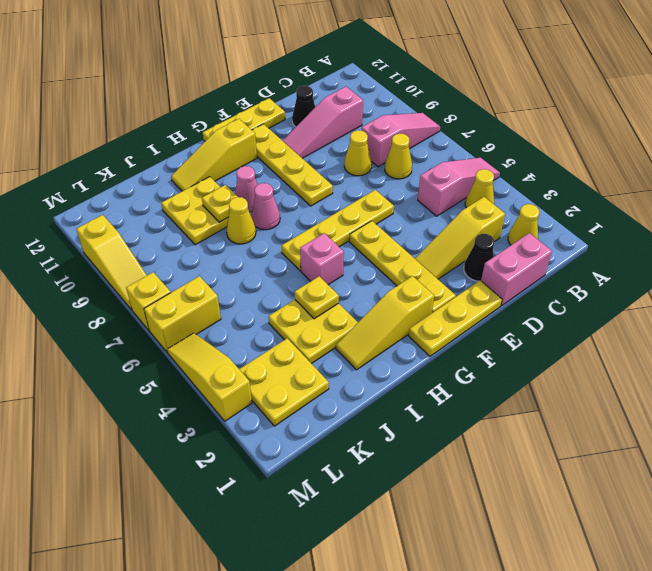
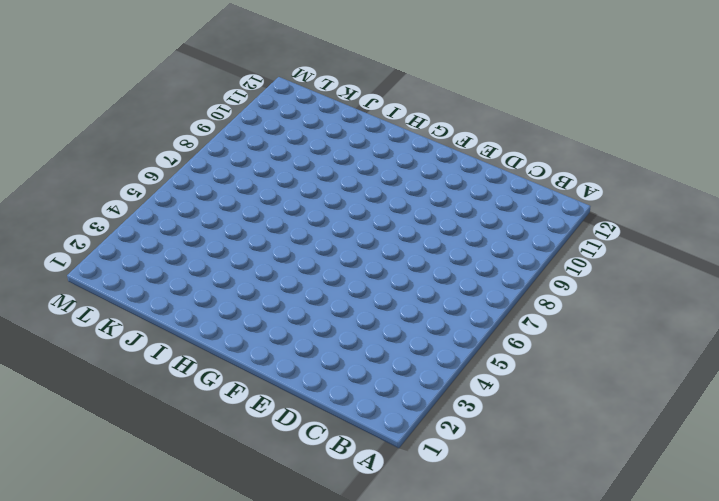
none -> pink 1x3 slope [418,158,500,216]
none -> pink 1x3 slope [361,113,440,167]
none -> yellow 1x1 cone [508,204,539,245]
none -> yellow 1x1 cone [465,169,494,208]

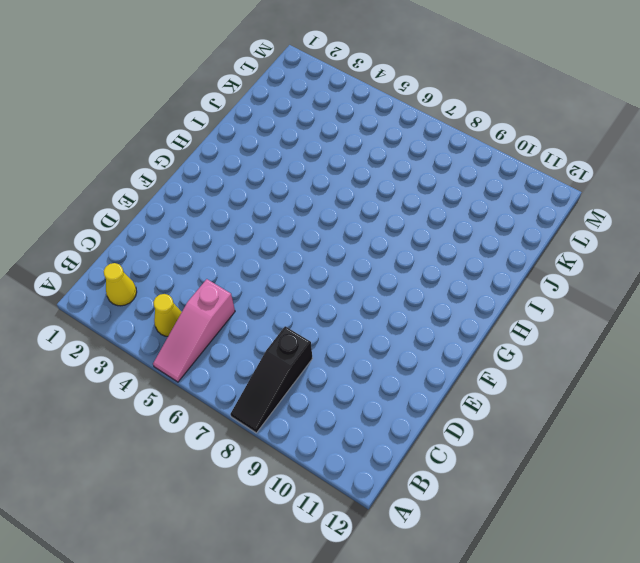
black 1x3 slope [230,326,313,433] -> pink 1x3 slope [361,113,440,167]
none -> pink 1x2 brick [481,233,552,306]
none -> yellow 1x3 slope [415,197,505,279]
none -> yellow 1x1 cone [385,134,412,179]
none -> pink 1x3 slope [283,87,363,158]

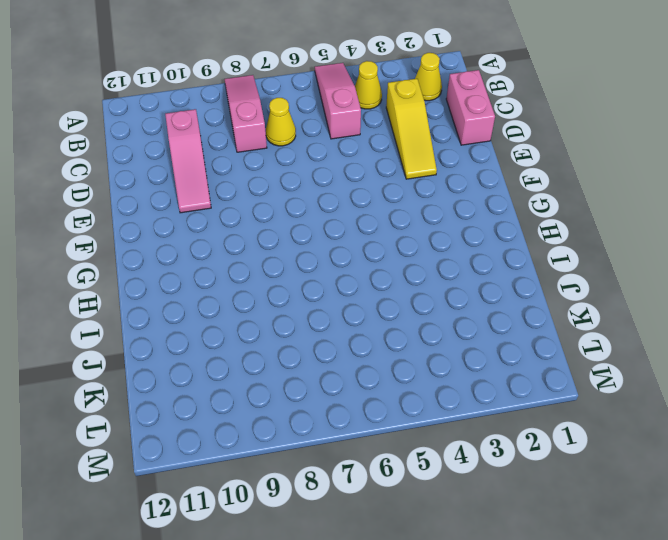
none -> black 1x1 cone [464,234,494,281]
none -> yellow 1x1 cone [344,130,372,176]
none -> black 1x1 cone [292,86,315,127]
none -> yellow 1x3 plate [409,280,502,356]

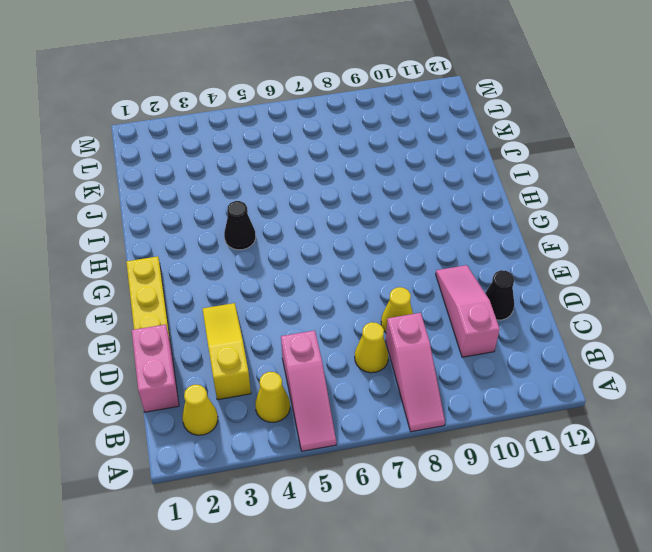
black 1x1 cone [224,201,256,250] -> black 1x1 cone moved to [464,234,494,281]
none -> yellow 1x4 plate [282,190,394,271]
none -> yellow 1x3 plate [203,98,285,141]
none -> yellow 1x4 plate [349,221,456,313]
none -> yellow 1x4 plate [252,124,333,206]

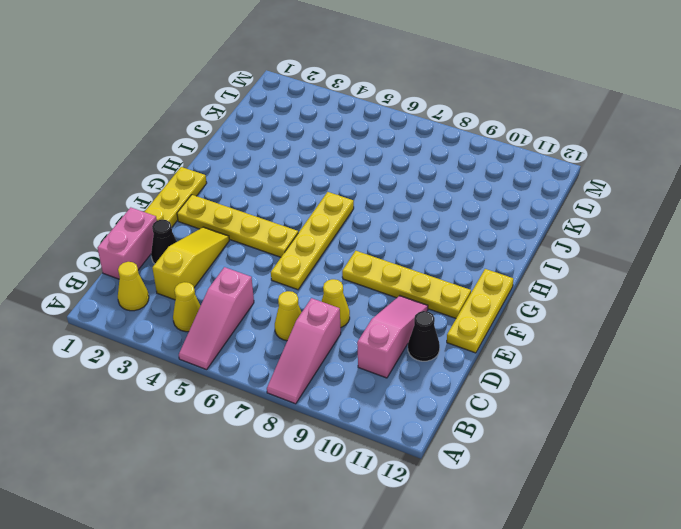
none -> yellow 1x3 slope [336,276,434,370]
none -> yellow 1x3 slope [171,119,257,191]
none -> pink 1x1 brick [300,233,344,285]
none -> pink 1x1 cone [251,183,280,230]

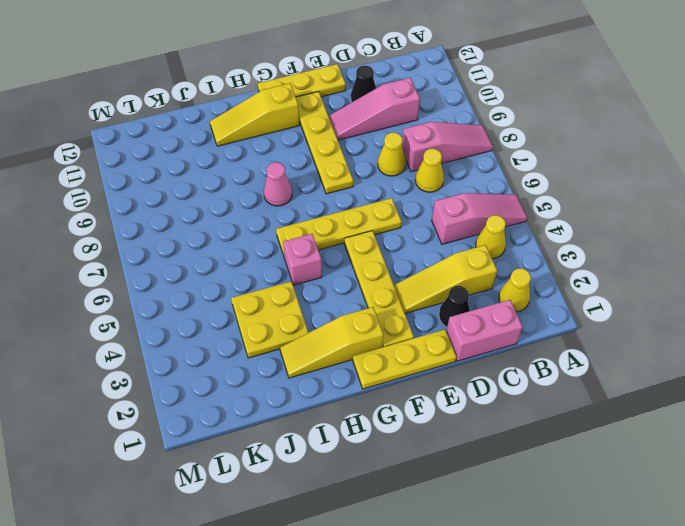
none -> pink 1x1 cone [235,166,258,212]
none -> yellow 1x1 cone [226,197,256,244]
none -> yellow 2x2 plate [161,177,228,245]
none -> yellow 2x2 plate [239,338,329,426]

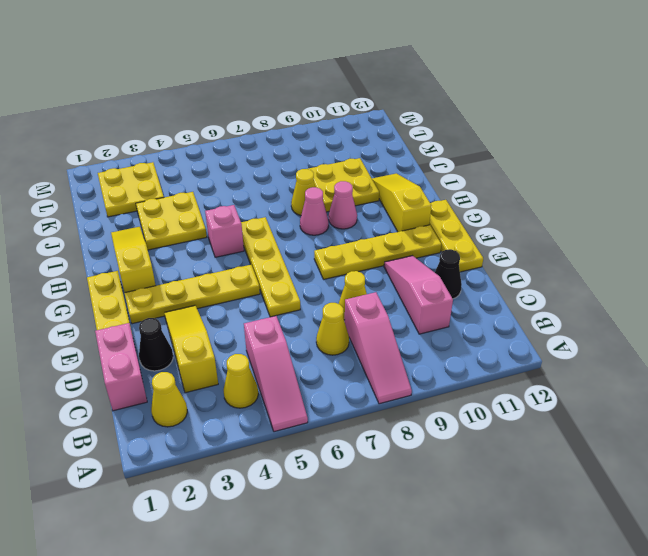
none -> yellow 1x2 brick [144,276,221,352]
none -> yellow 1x3 slope [167,333,252,421]
none -> yellow 1x1 brick [126,272,171,331]
none -> yellow 1x3 slope [76,215,147,310]

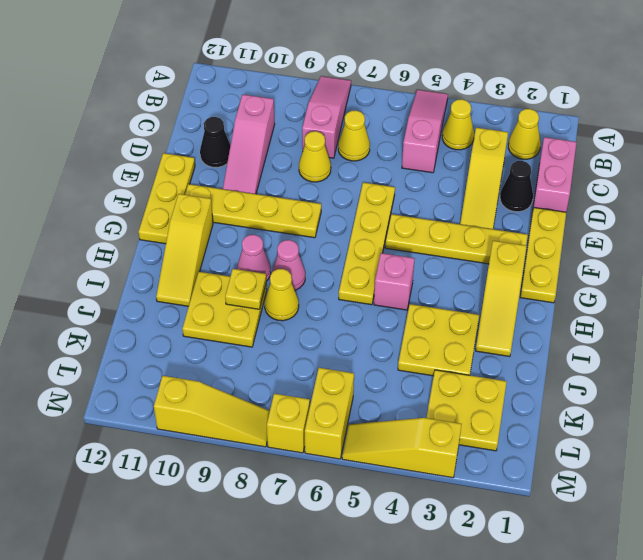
none -> yellow 1x1 plate [295,276,339,319]

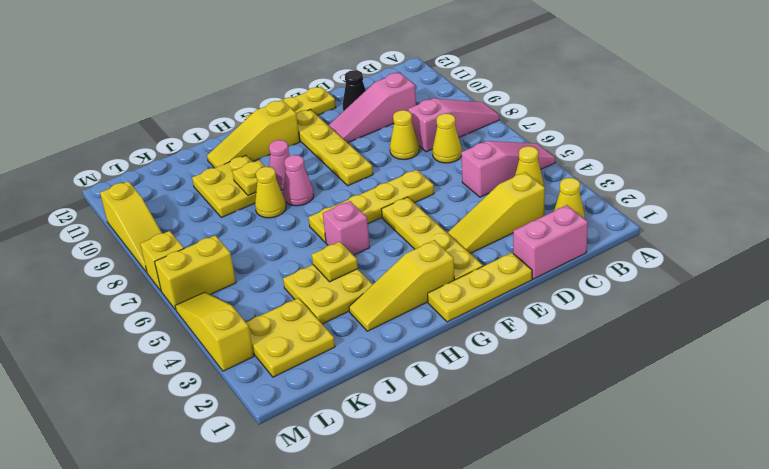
none -> black 1x1 cone [464,234,494,281]

